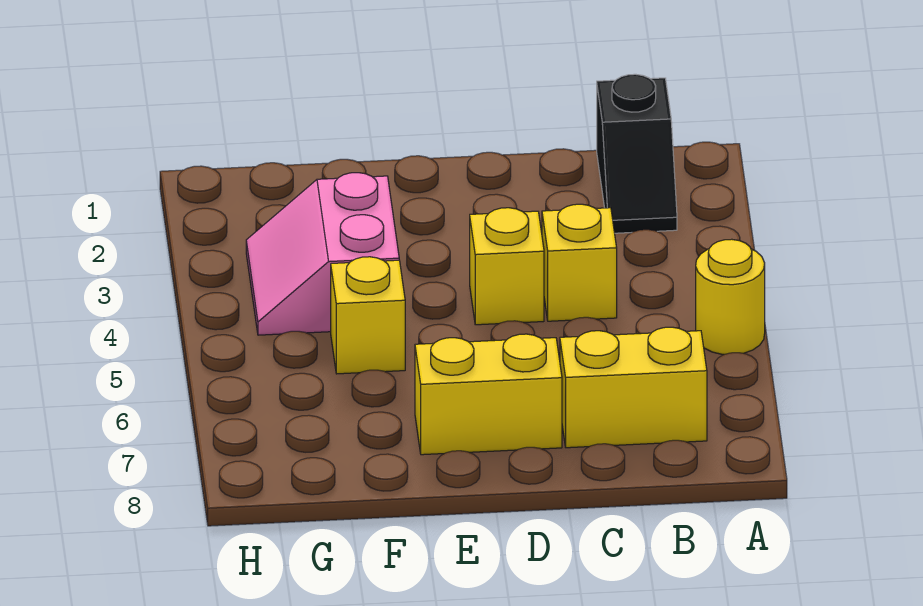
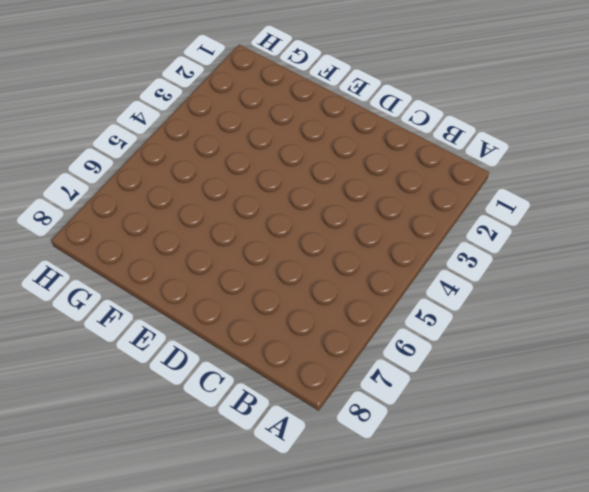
none -> yellow 1x1 round brick [696,239,765,355]
none -> black 1x2 slope [597,74,677,233]

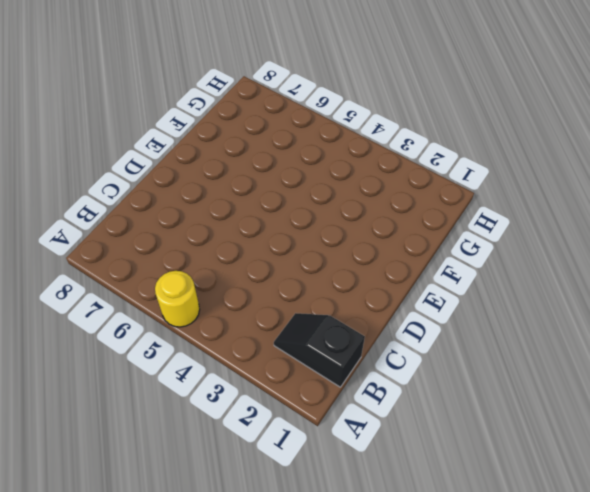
none -> yellow 1x2 brick [560,327,707,448]
none -> yellow 1x1 brick [542,204,617,321]

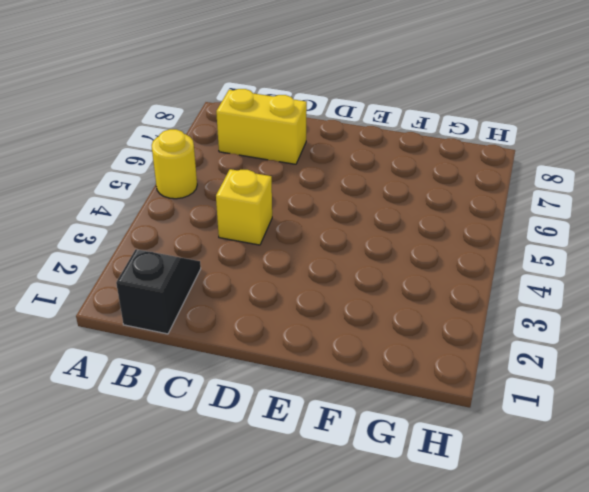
none -> yellow 1x1 brick [470,208,544,325]
none -> yellow 1x2 brick [415,334,562,455]

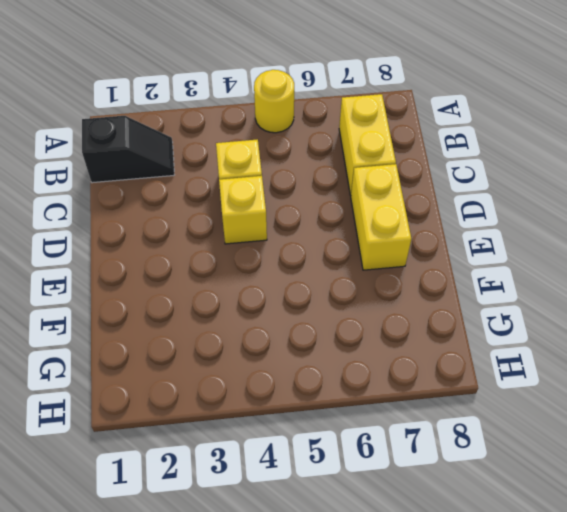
none -> pink 2x2 slope [246,173,399,335]
none -> yellow 1x1 brick [331,257,405,374]

